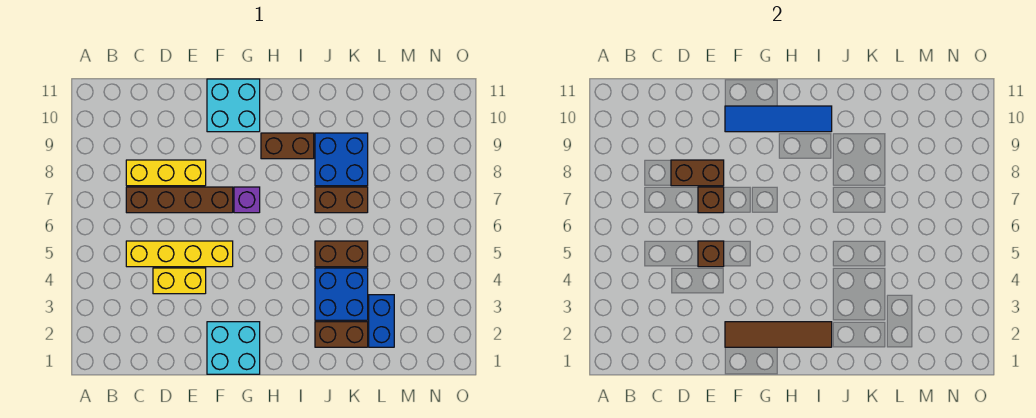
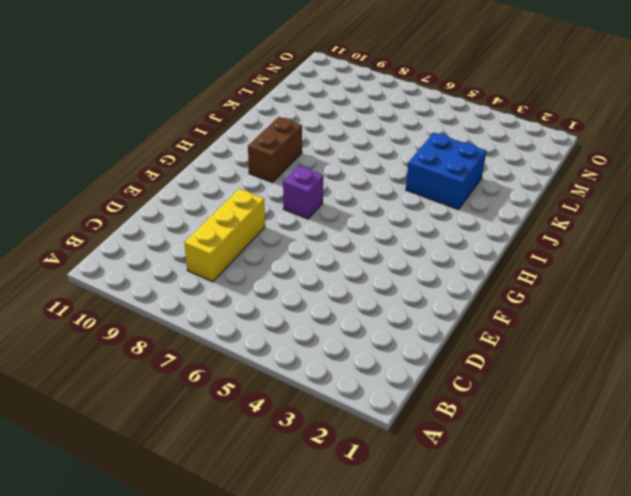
none -> yellow 1x4 brick [126,241,233,267]
none -> brown 1x4 brick [126,187,233,213]
none -> yellow 1x2 brick [153,268,206,294]

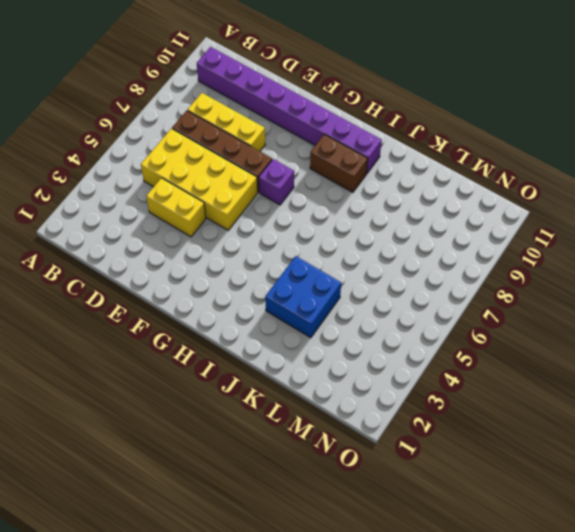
purple 1x8 brick [197,47,382,174] -> cyan 2x2 brick [207,79,260,132]
yellow 2x4 brick [141,129,258,230] -> yellow 1x4 brick [126,241,233,267]
none -> cyan 2x2 brick [207,322,260,374]
none -> brown 1x2 brick [315,322,368,347]
none -> brown 1x2 brick [315,241,368,267]

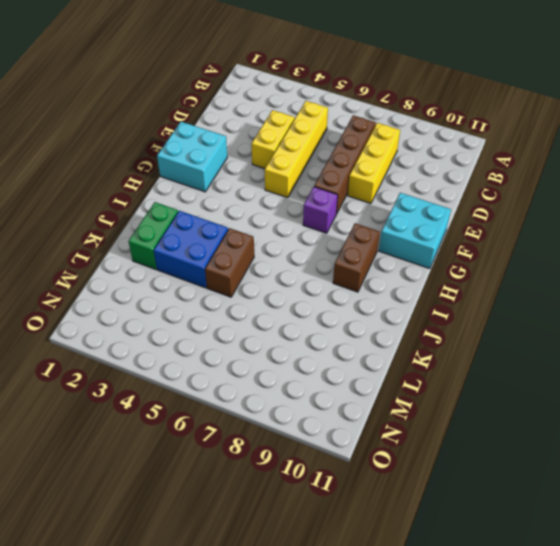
green 1x2 brick [128,202,178,269] -> brown 1x2 brick [315,322,368,347]
none -> brown 1x2 brick [315,187,368,213]
none -> blue 2x2 brick [315,133,368,186]
none -> blue 1x2 brick [369,295,394,347]

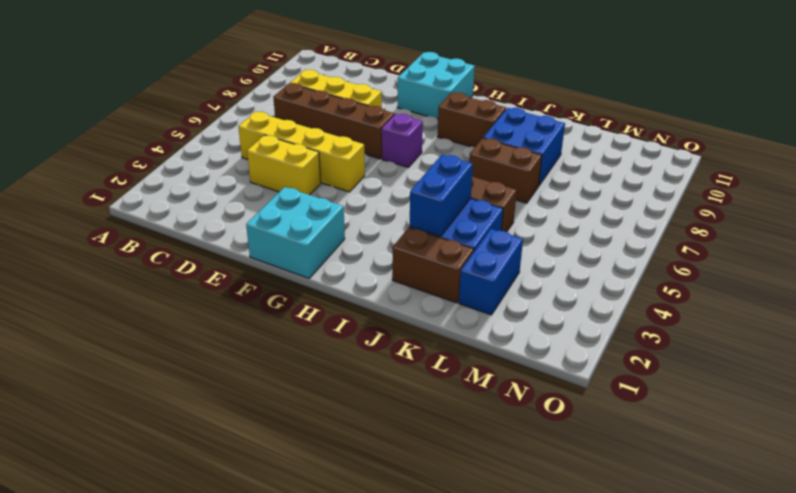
blue 1x2 brick [410,155,473,236] -> none
none -> brown 1x2 brick [671,160,724,186]
none -> brown 1x1 brick [698,241,724,267]
none -> brown 1x1 brick [698,187,724,213]

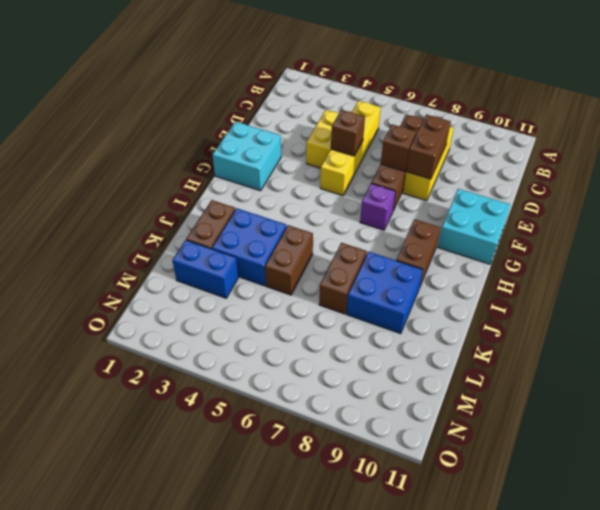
none -> brown 1x4 tile [725,322,832,347]
none -> blue 1x4 tile [725,106,832,132]

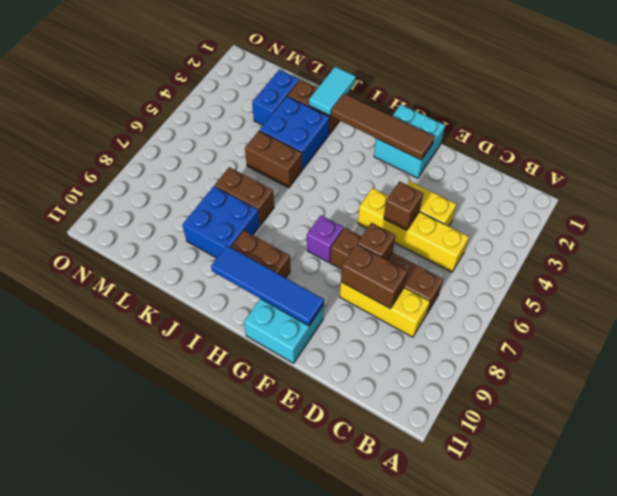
cyan 1x2 tile [309,67,356,116] -> none

